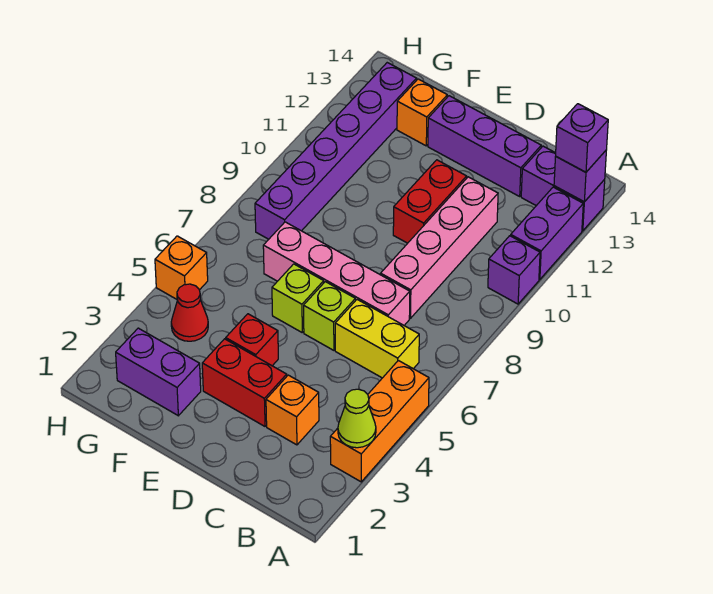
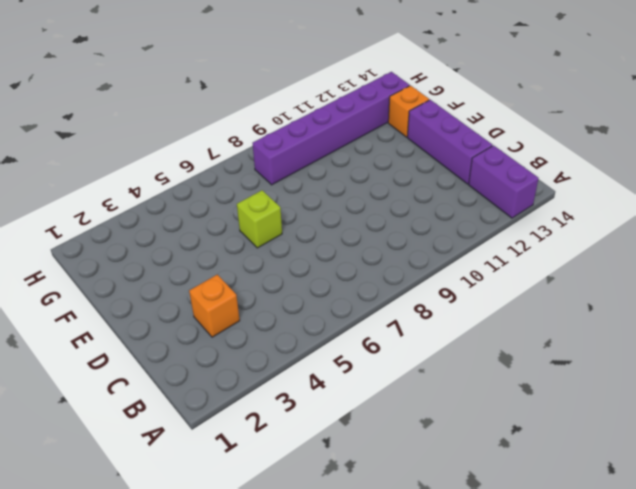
none -> orange 1x3 brick [330,360,429,482]
none -> purple 1x1 brick [488,236,540,304]
none -> purple 1x2 brick [511,187,583,280]

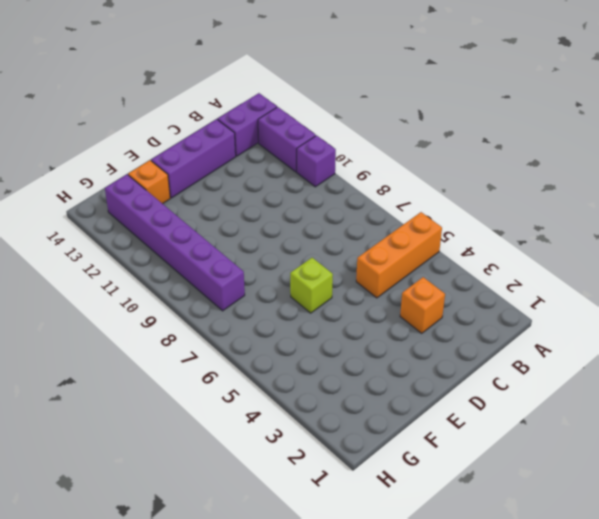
orange 1x3 brick [356,212,442,298] -> orange 1x3 brick turned to [330,360,429,482]
none -> yellow 1x2 brick [335,300,419,378]
none -> pink 1x4 brick [263,222,410,325]
none -> pink 1x4 brick [381,177,498,318]

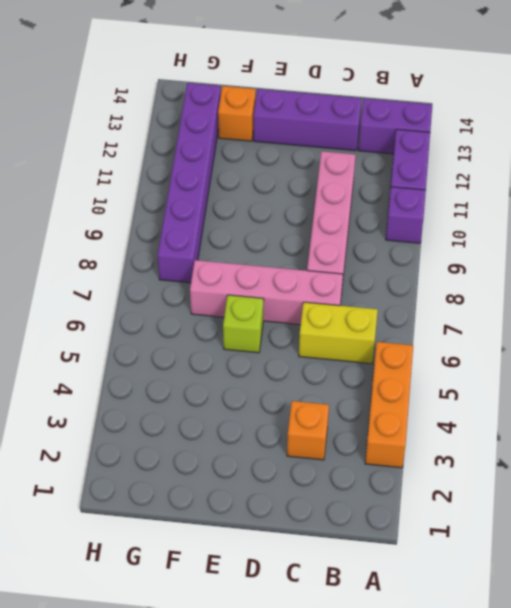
none -> red 1x2 brick [202,339,287,426]
none -> lime 1x1 brick [304,282,355,350]
none -> red 1x2 brick [393,160,467,243]

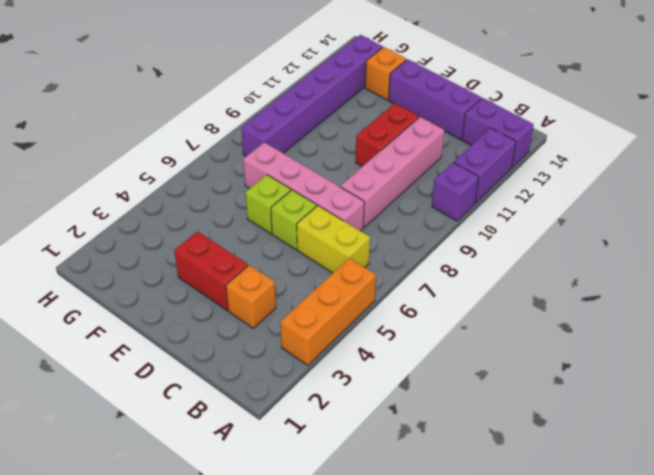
none -> red 1x1 brick [226,314,278,366]
none -> purple 1x2 brick [116,328,201,416]
none -> red 1x1 cone [171,284,208,341]

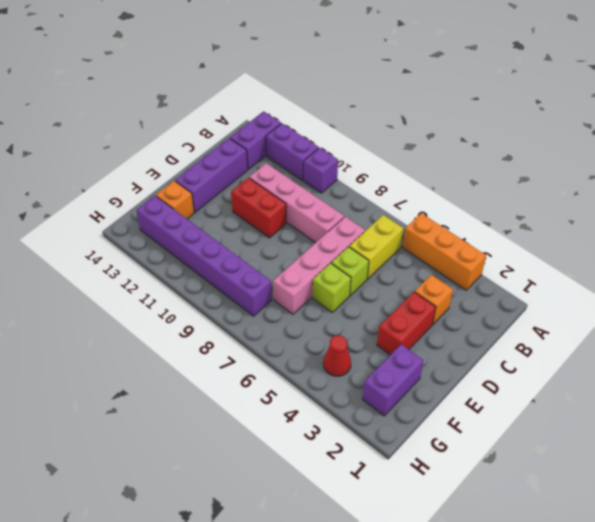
none -> red 1x1 brick [226,314,278,366]
none -> orange 1x1 brick [155,236,208,299]
none -> lime 1x1 cone [338,389,376,448]

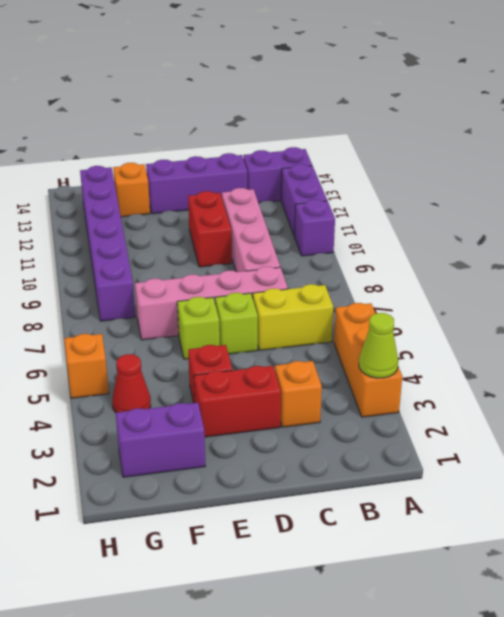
none -> purple 1x1 brick [554,151,606,202]
none -> purple 1x1 brick [556,104,608,172]

